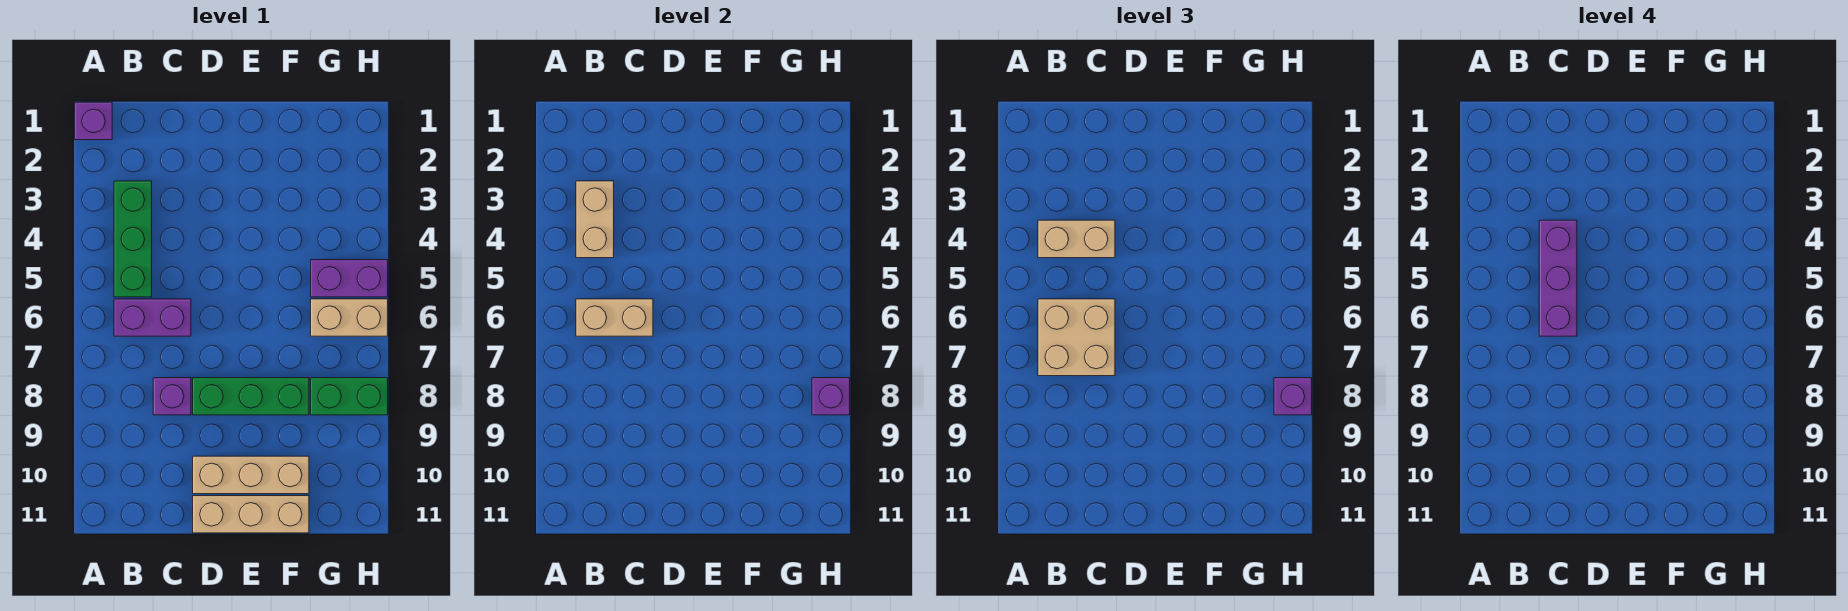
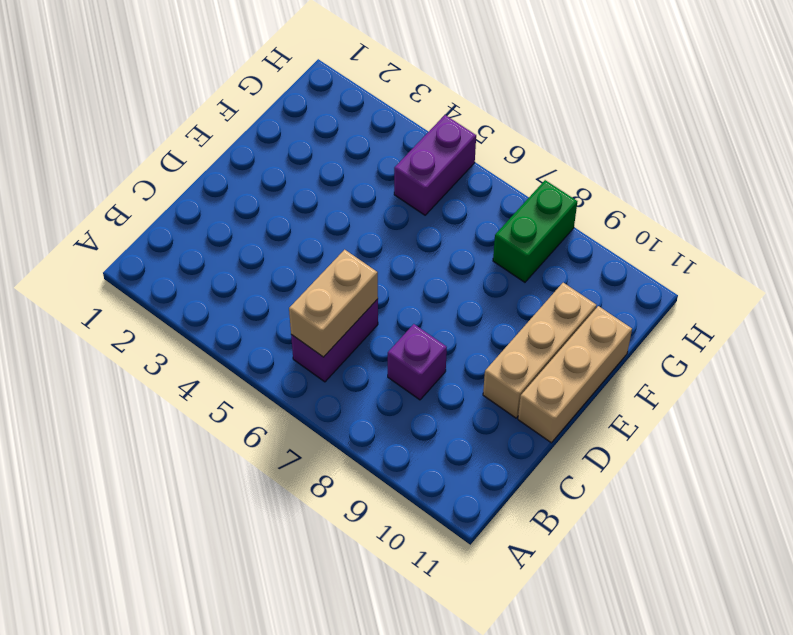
none -> purple 1x1 brick [75,102,112,140]
none -> green 1x3 brick [114,181,152,297]
none -> green 1x3 brick [193,378,309,415]

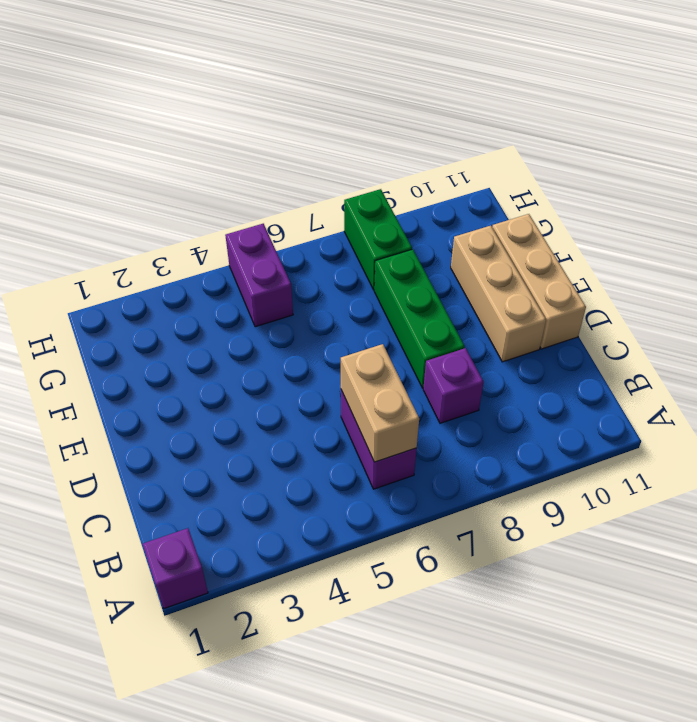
none -> green 1x3 brick [114,181,152,297]
none -> tan 1x2 brick [311,299,388,336]
none -> tan 1x2 brick [576,181,614,258]

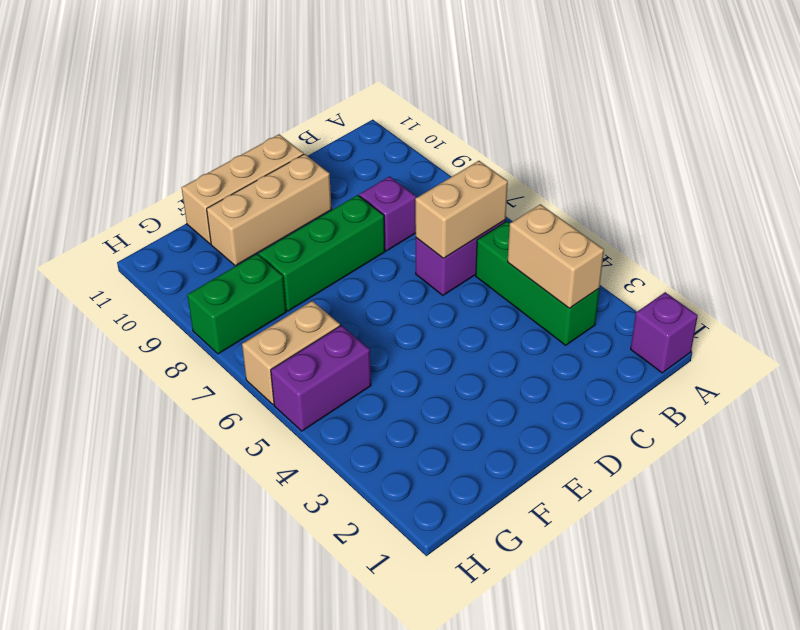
none -> purple 1x1 brick [812,378,850,415]
none -> tan 1x2 brick [1038,220,1115,258]
none -> tan 2x2 brick [1038,299,1115,376]

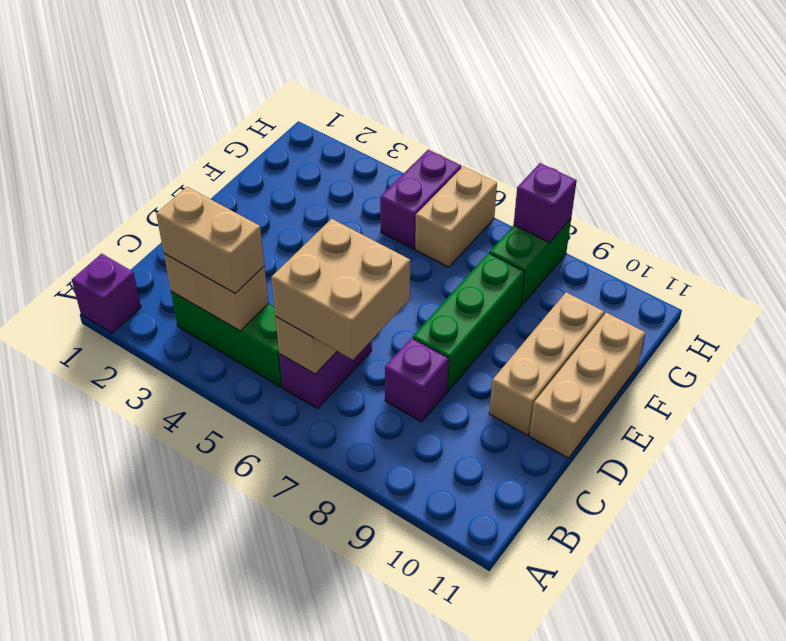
tan 1x2 brick [156,187,264,293] -> tan 1x2 brick turned to [1038,220,1115,258]
none -> purple 1x1 brick [1274,378,1312,415]
none -> purple 1x3 brick [1539,220,1577,336]

